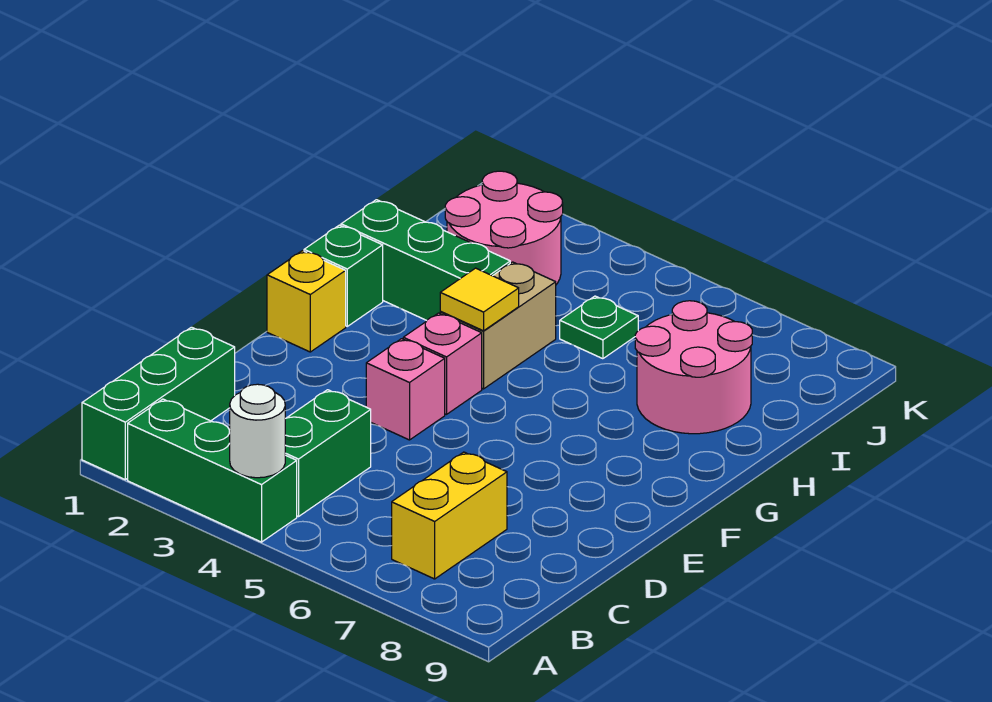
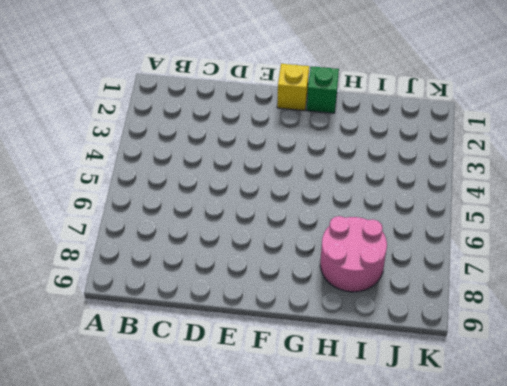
none -> green 1x3 brick [82,327,235,480]
none -> green 1x3 brick [128,399,297,542]
none -> green 1x2 brick [285,390,371,517]

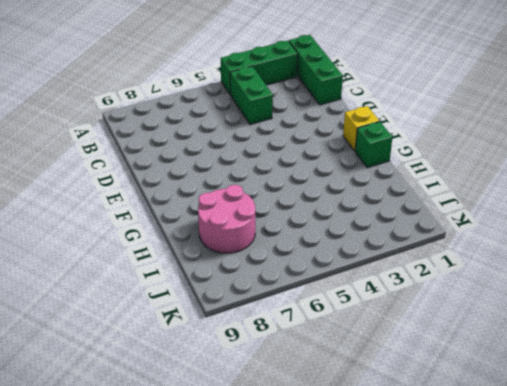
none -> yellow 1x2 brick [392,452,507,579]
none -> pink 1x1 brick [366,339,445,440]
none -> pink 1x1 brick [403,313,482,414]

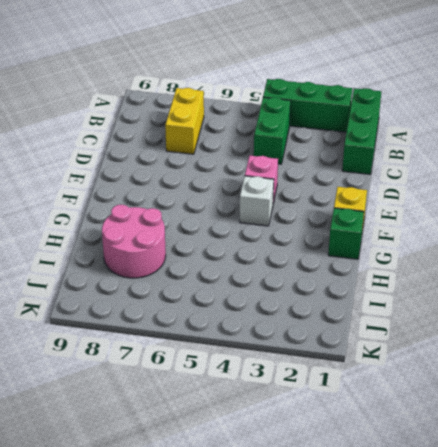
white 1x1 brick [240,176,274,226] -> pink 1x1 brick [403,313,482,414]
none -> tan 1x2 brick [440,262,556,389]
none -> green 1x3 brick [341,200,510,320]
none -> pink 2x2 round brick [445,171,563,285]

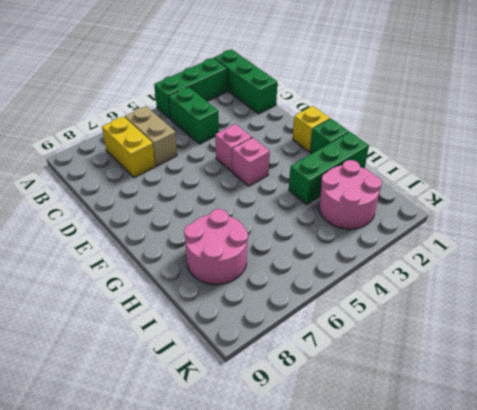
tan 1x2 brick [125,106,177,166] -> tan 1x2 brick moved to [440,262,556,389]
none -> green 1x1 plate [560,296,638,359]
none -> white 1x1 round brick [230,384,285,478]
none -> yellow 1x1 tile [440,268,519,331]

